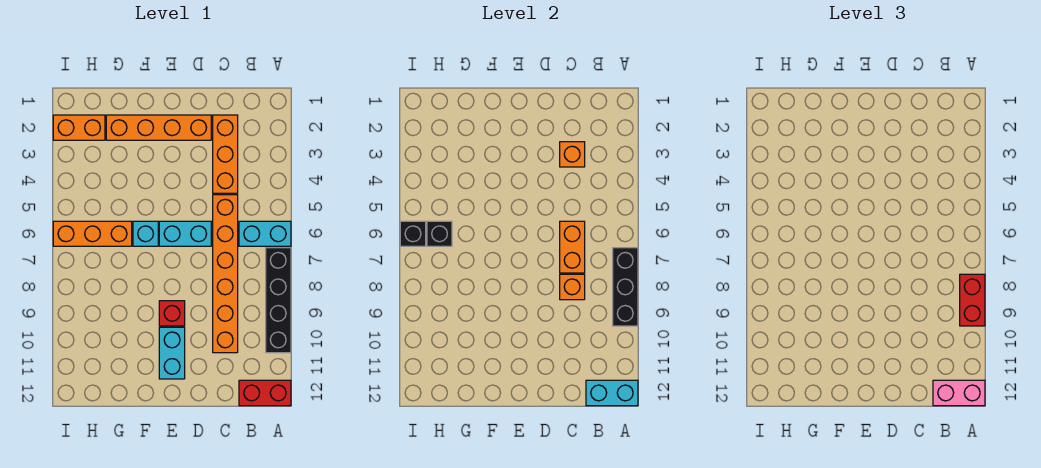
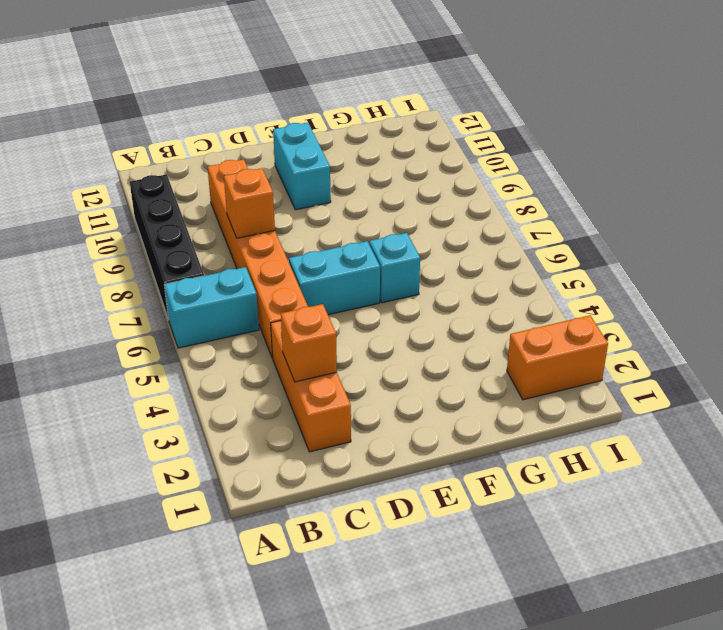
none -> red 1x2 brick [239,380,291,406]
none -> orange 1x4 brick [106,115,211,140]
none -> red 1x1 brick [159,301,185,326]

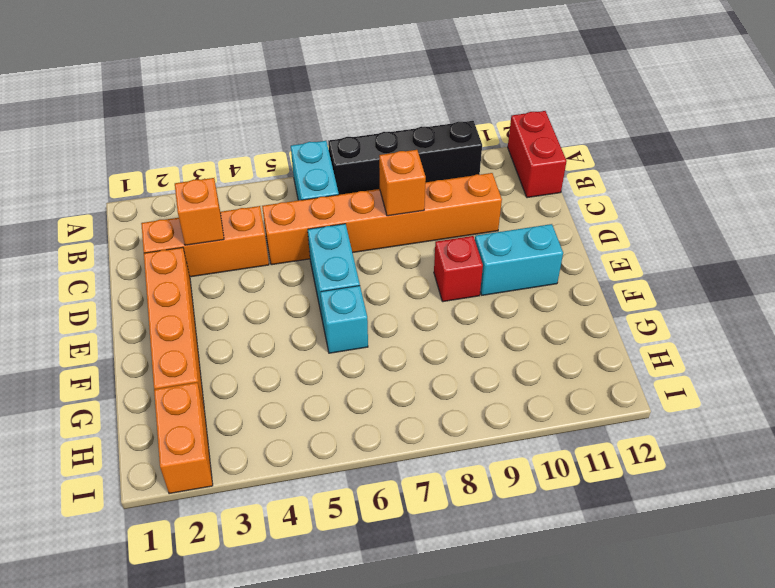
none -> orange 1x3 brick [53,221,132,246]
none -> black 1x3 brick [613,248,638,326]
none -> cyan 1x2 brick [586,380,638,406]

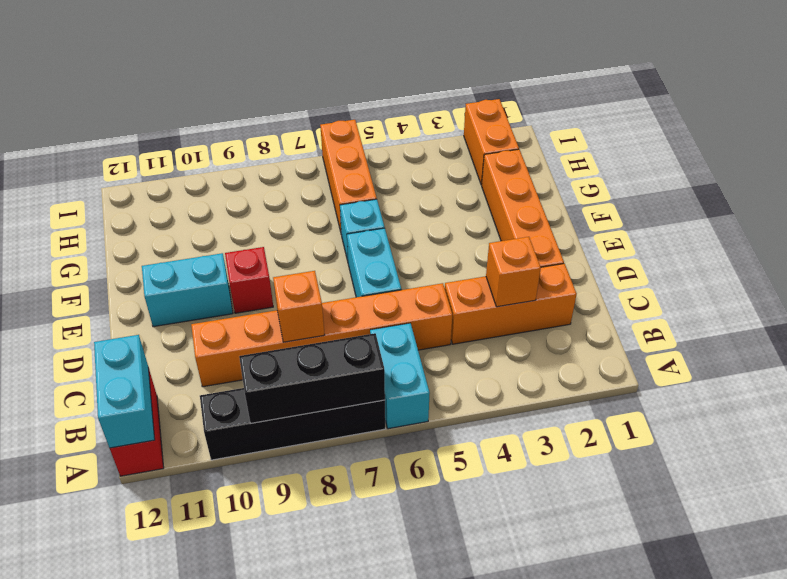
none -> orange 1x2 brick [560,221,585,273]
none -> black 1x1 brick [427,221,452,246]
none -> black 1x1 brick [400,221,426,246]

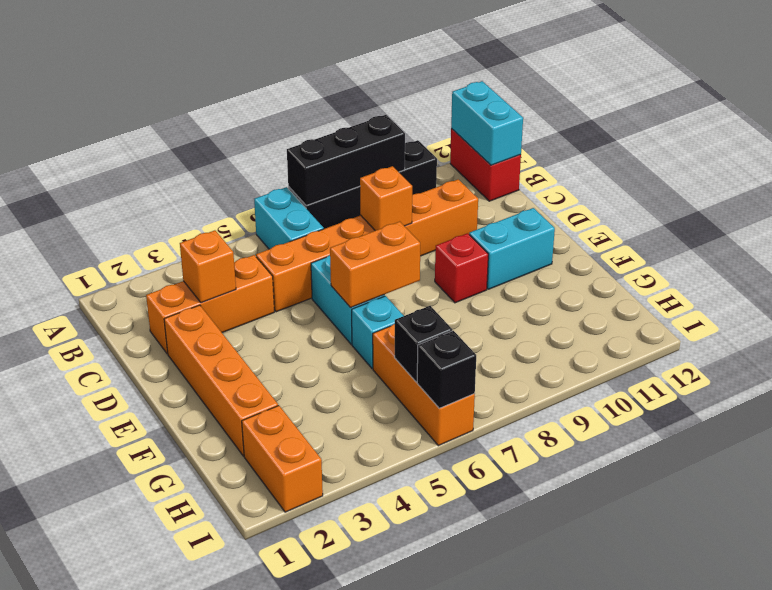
orange 1x2 brick [330,222,420,308] -> orange 1x2 brick moved to [560,221,585,273]
none -> red 1x2 brick [960,274,985,326]
none -> pink 1x2 brick [933,380,985,406]

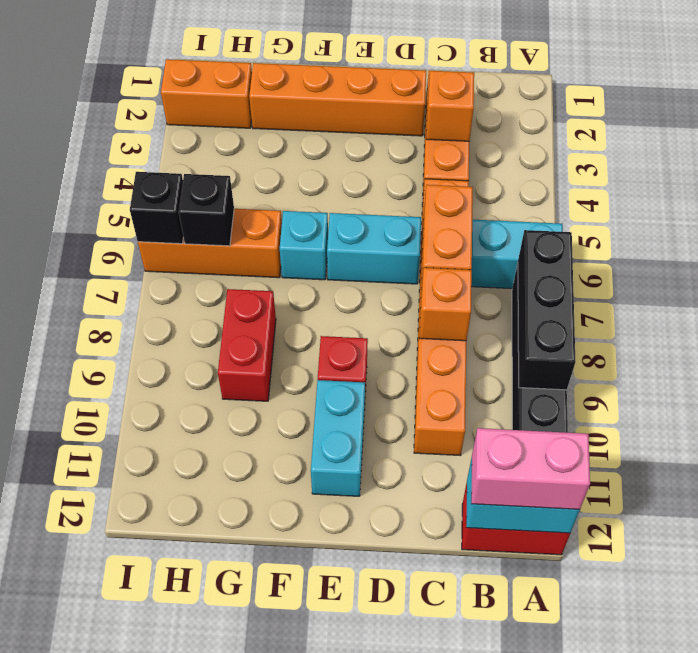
red 1x2 brick [218,289,276,401] -> red 1x2 brick moved to [960,274,985,326]

